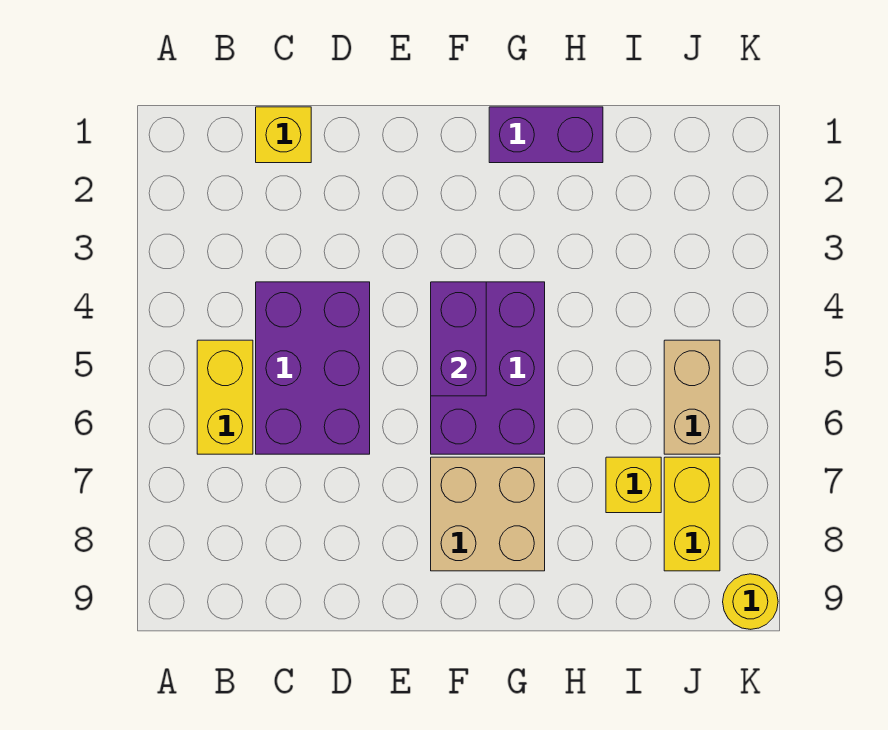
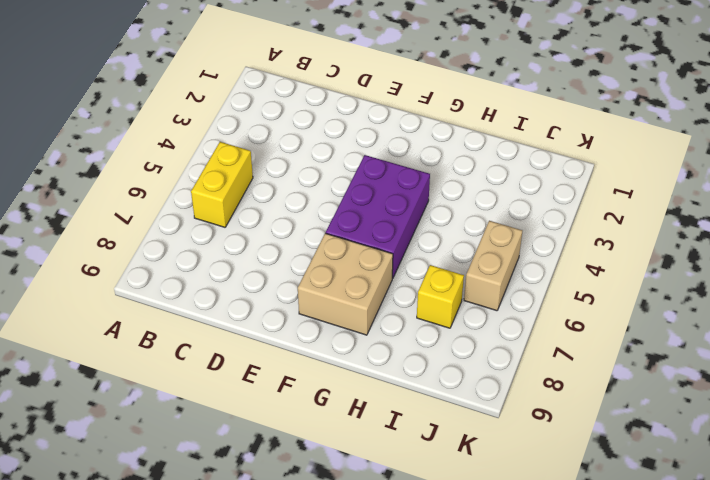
none -> yellow 1x1 brick [256,107,311,163]
none -> purple 2x3 brick [256,282,370,454]

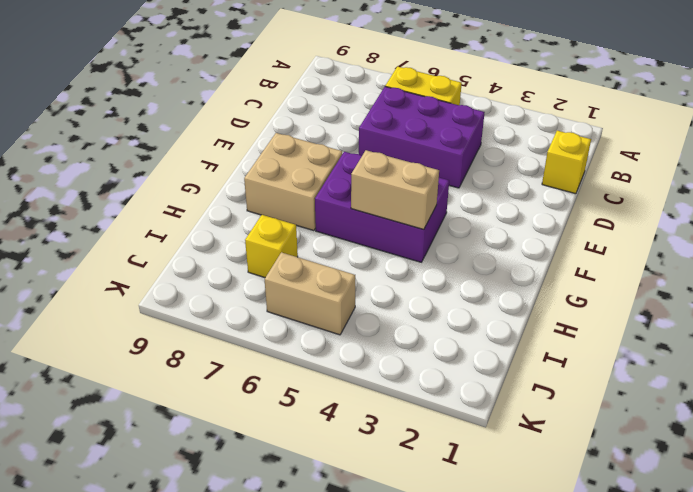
tan 1x2 brick [351,150,439,229] -> none
none -> purple 1x2 brick [489,107,603,163]
none -> yellow 1x2 brick [664,457,720,571]

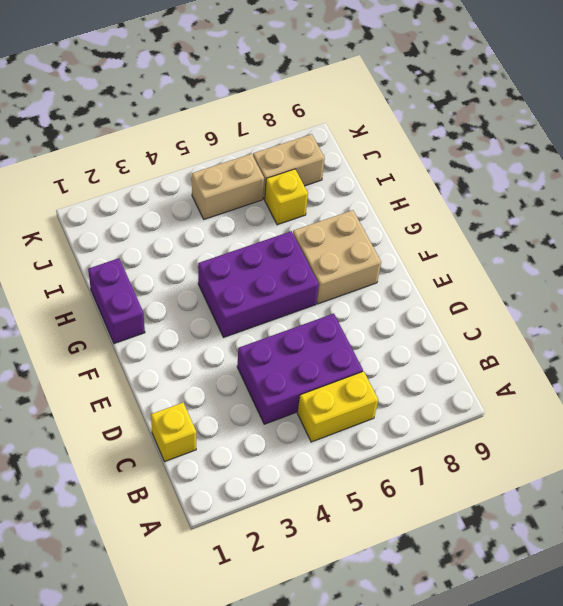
tan 1x2 brick [253,134,325,199] -> yellow 1x2 brick [664,457,720,571]
none -> yellow 1x1 round brick [723,574,778,629]
none -> purple 1x2 brick [431,282,486,396]

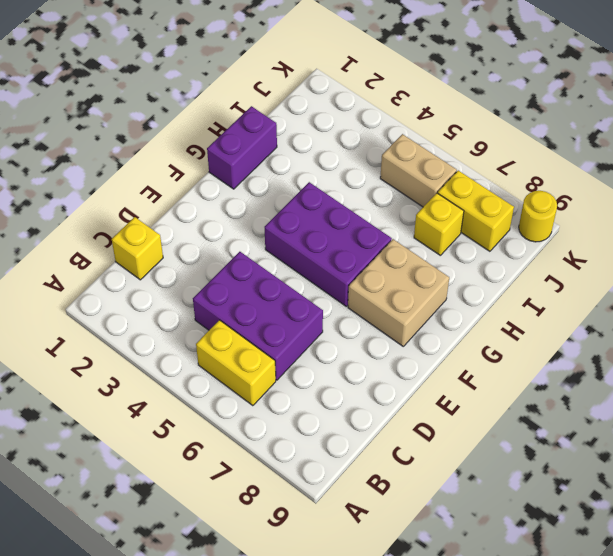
none -> purple 1x2 brick [431,282,486,396]

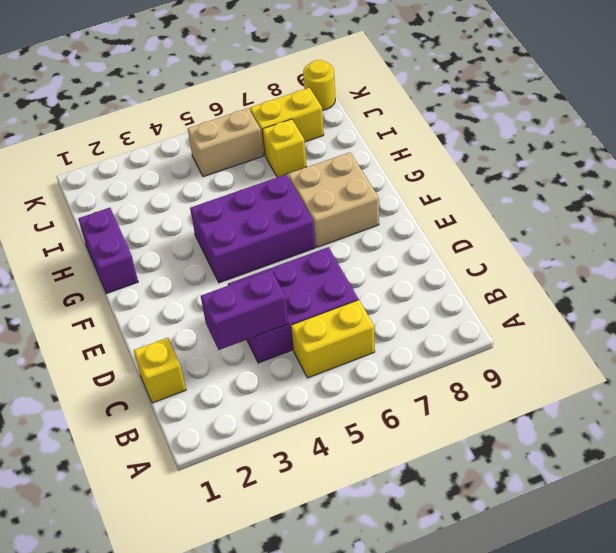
purple 1x2 brick [201,270,288,350] -> purple 1x2 brick moved to [431,282,486,396]

